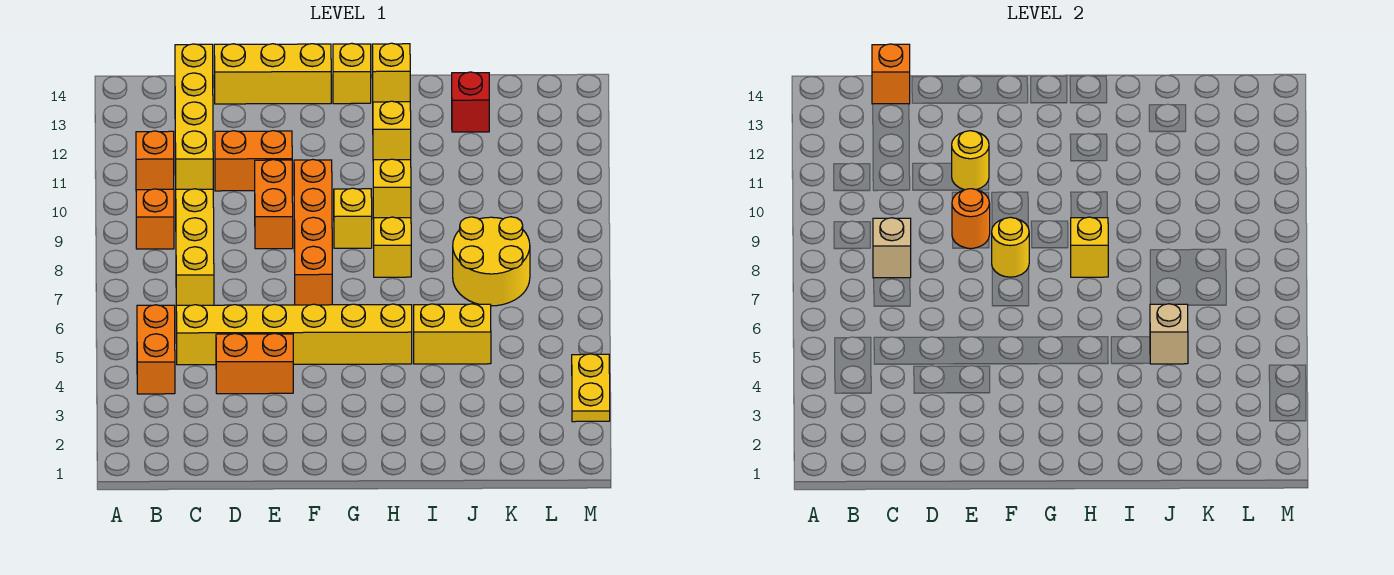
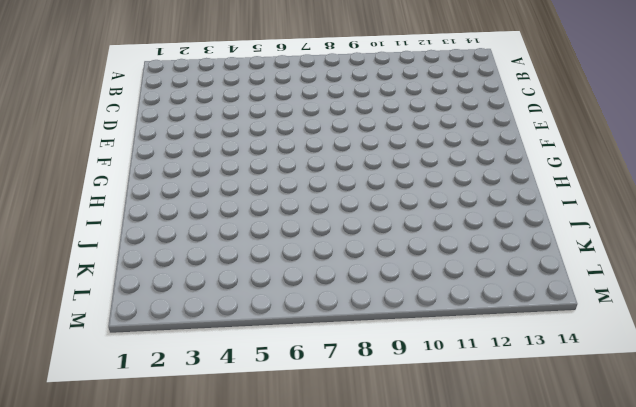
none -> orange 1x2 brick [137,305,175,394]
none -> orange 1x1 brick [136,189,174,249]
none -> orange 1x1 brick [136,131,174,190]

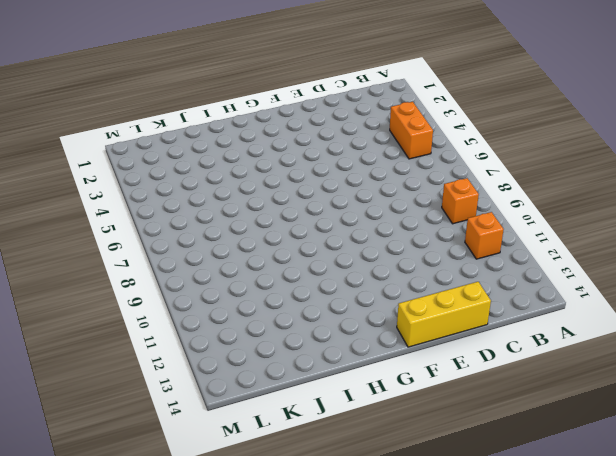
none -> yellow 1x6 brick [176,304,412,365]
none -> yellow 1x3 brick [176,189,214,305]
none -> yellow 1x4 brick [175,44,213,189]

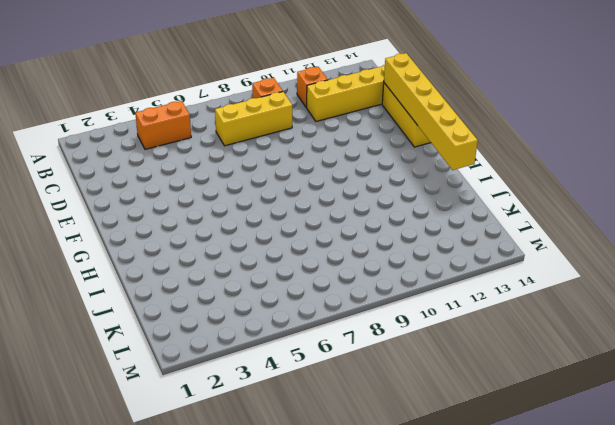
yellow 1x6 brick [384,53,478,170] -> yellow 1x6 brick moved to [176,304,412,365]
none -> orange 1x2 brick [216,333,293,394]
none -> orange 1x2 brick [215,131,292,191]
none -> orange 1x2 brick [255,160,293,249]

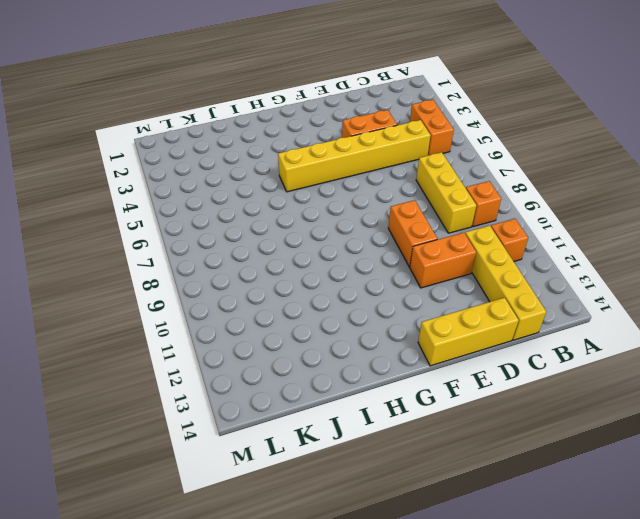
none -> orange 1x4 brick [294,160,332,305]
none -> yellow 1x1 brick [334,188,372,248]
none -> yellow 1x1 brick [333,43,371,104]

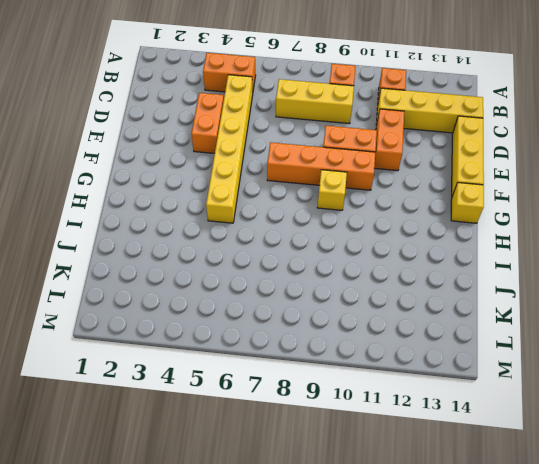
none -> yellow 1x1 brick [374,217,411,277]
none -> yellow 1x1 brick [373,159,411,219]
none -> yellow 1x1 brick [373,101,411,160]

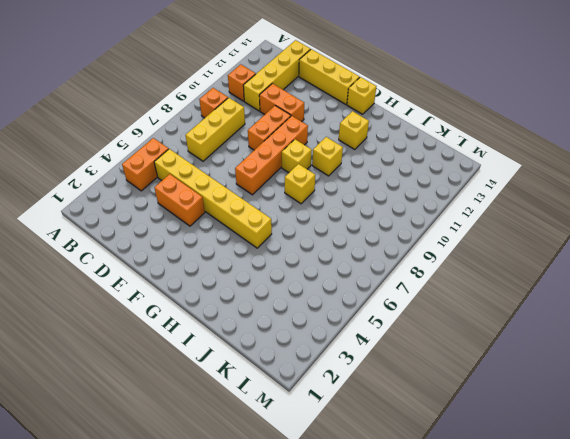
none -> yellow 1x1 brick [372,43,410,102]
none -> yellow 1x2 brick [414,304,491,364]
none -> yellow 2x2 round brick [453,217,530,306]

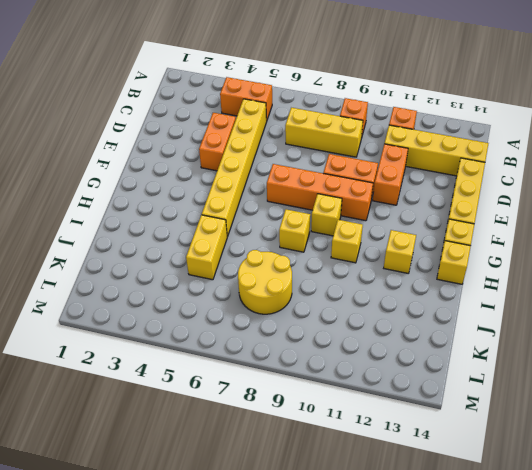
none -> red 1x1 brick [452,72,489,132]
none -> yellow 1x2 plate [572,354,610,422]
none -> tan 1x1 brick [873,218,911,278]

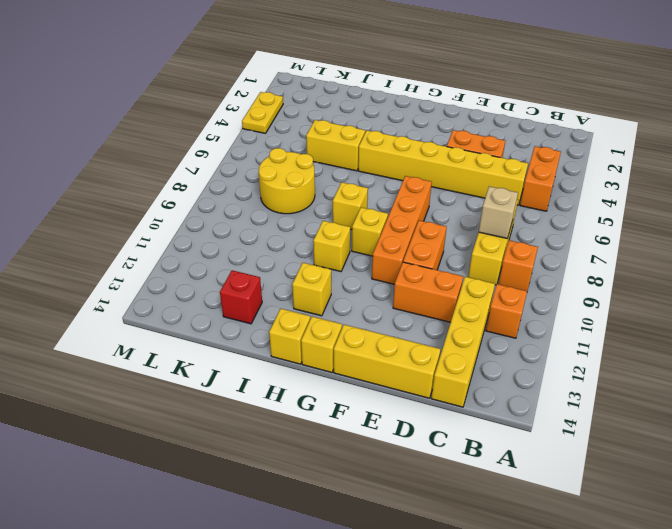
none -> orange 1x1 brick [872,44,910,104]
none -> orange 1x1 round brick [952,189,990,249]
none -> yellow 1x1 round brick [952,131,989,190]

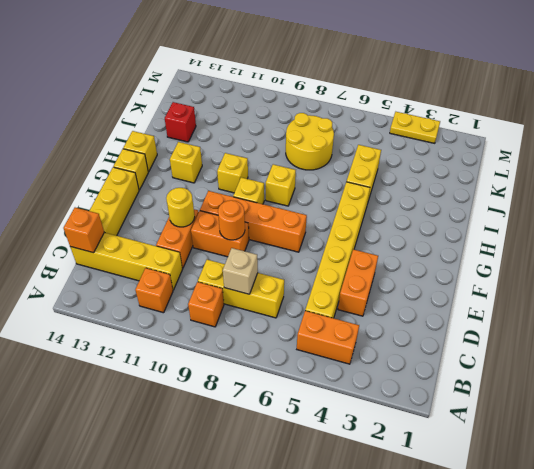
none -> yellow 1x1 round brick [992,217,1029,277]
none -> yellow 1x1 brick [1071,217,1108,277]
none -> tan 1x1 brick [1150,304,1188,364]

